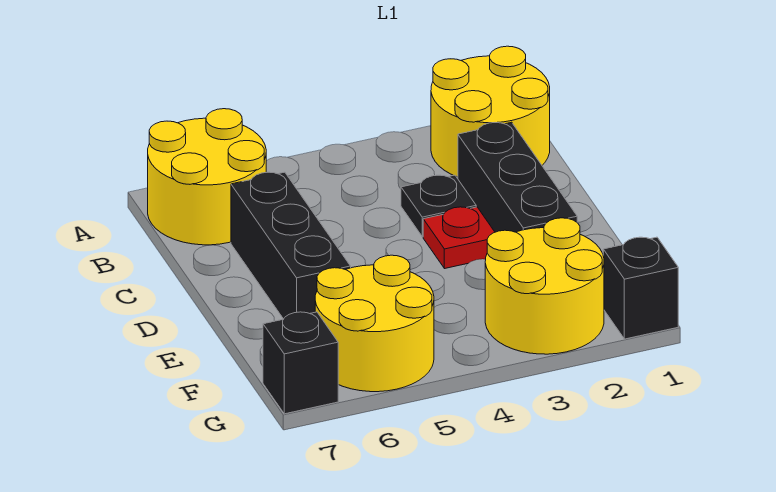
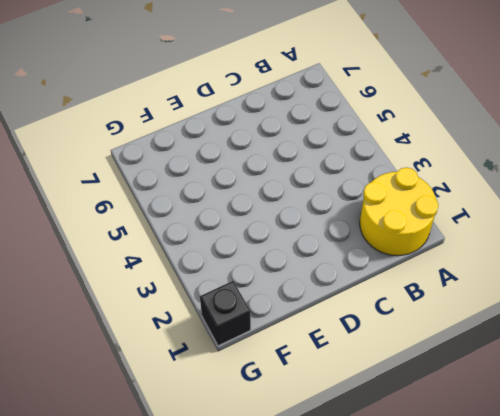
none -> yellow 2x2 round brick [148,109,266,245]
none -> black 1x3 brick [458,122,577,232]

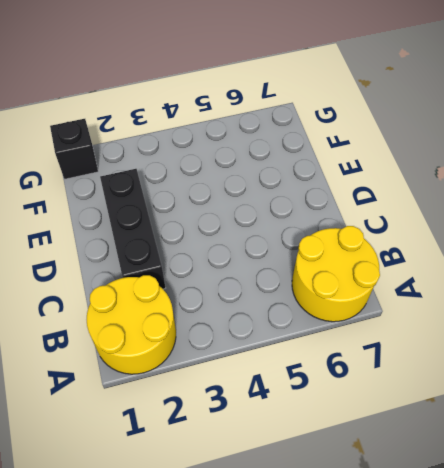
none -> black 1x1 plate [401,175,476,237]
none -> black 1x3 brick [231,172,351,319]

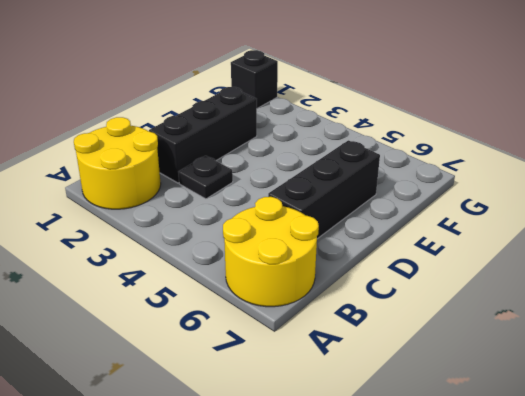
none -> red 1x1 plate [423,207,495,269]
none -> yellow 2x2 round brick [485,218,604,354]

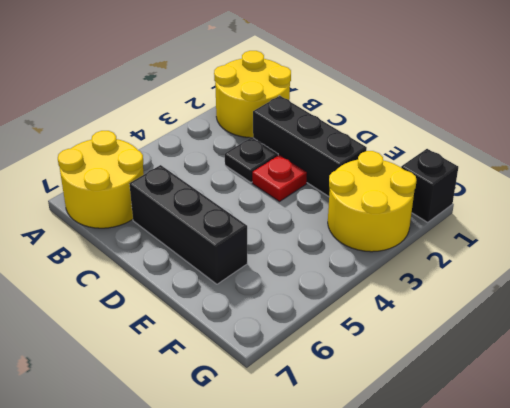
none -> yellow 2x2 round brick [315,255,434,392]
none -> black 1x1 brick [263,312,338,414]

